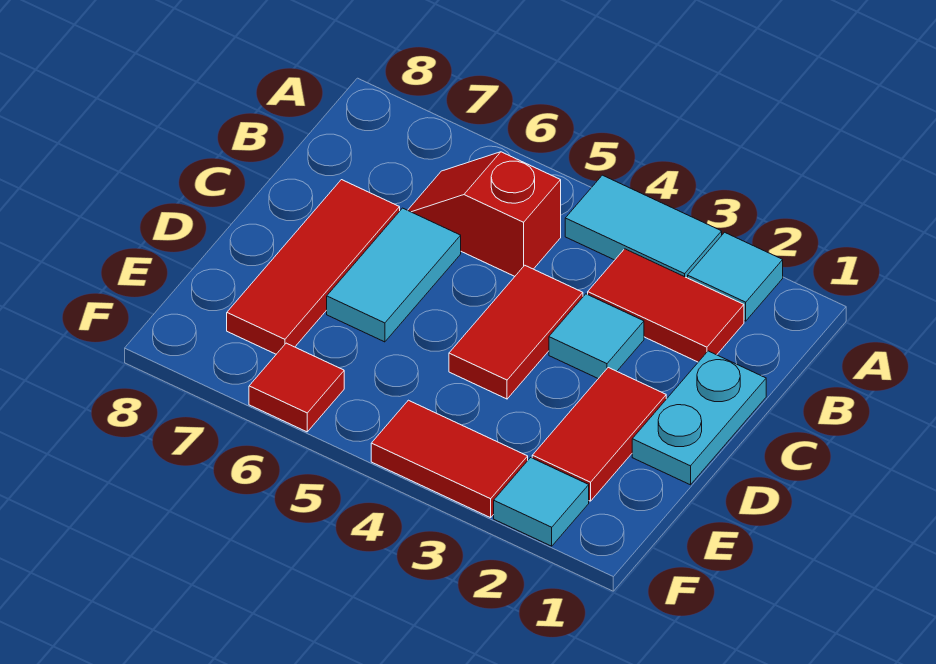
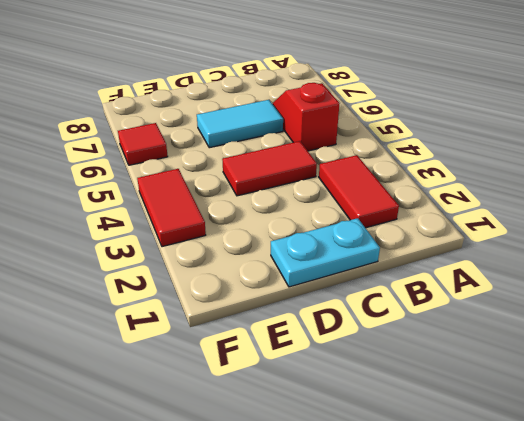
none -> cyan 1x1 tile [688,232,783,321]
none -> cyan 1x2 tile [565,175,722,278]
none -> cyan 1x1 tile [549,294,644,379]

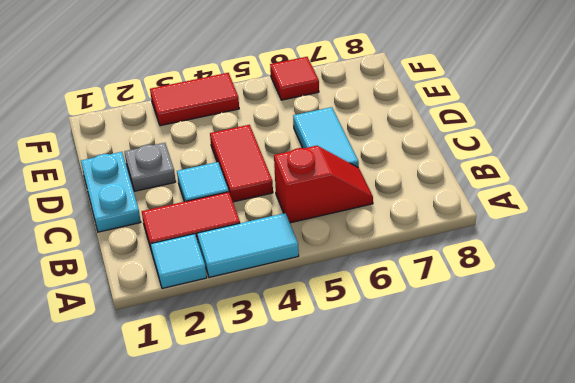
grey 1x1 plate [124,143,176,191] -> red 1x2 tile [532,368,666,501]
none -> red 1x3 tile [227,180,400,354]
none -> cyan 1x1 tile [494,458,589,546]

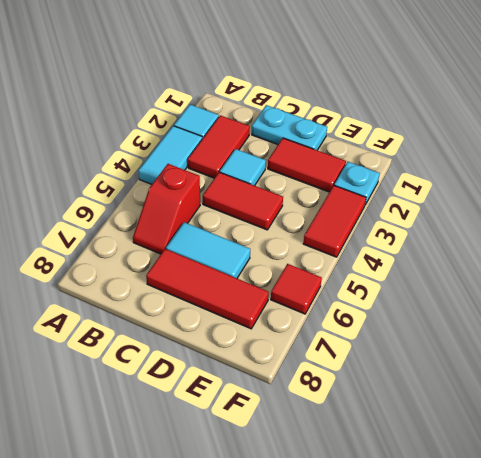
cyan 1x1 plate [334,162,380,205] -> cyan 1x1 tile [494,458,589,546]

